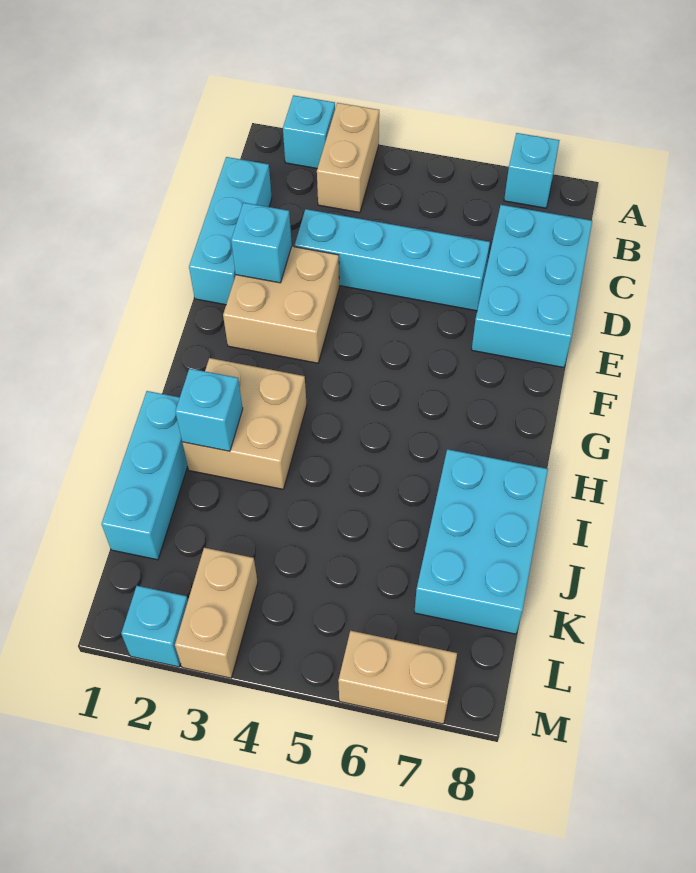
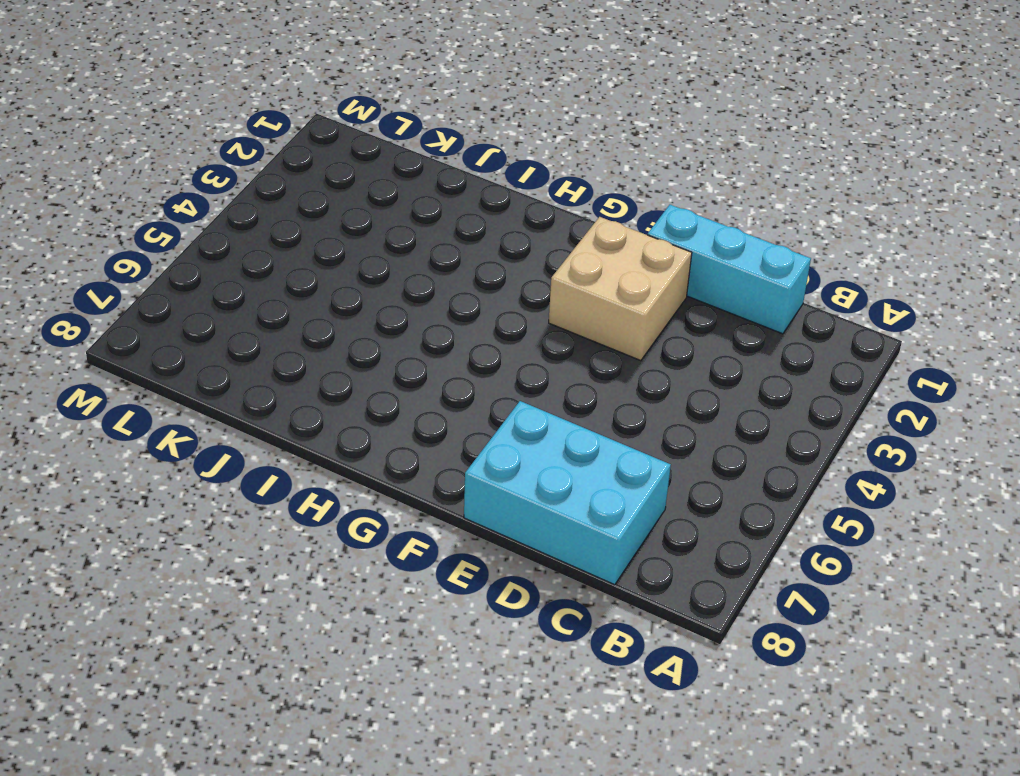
none -> cyan 1x1 brick [283,95,335,168]
none -> tan 1x2 brick [317,103,379,213]
none -> cyan 1x1 brick [504,133,560,208]

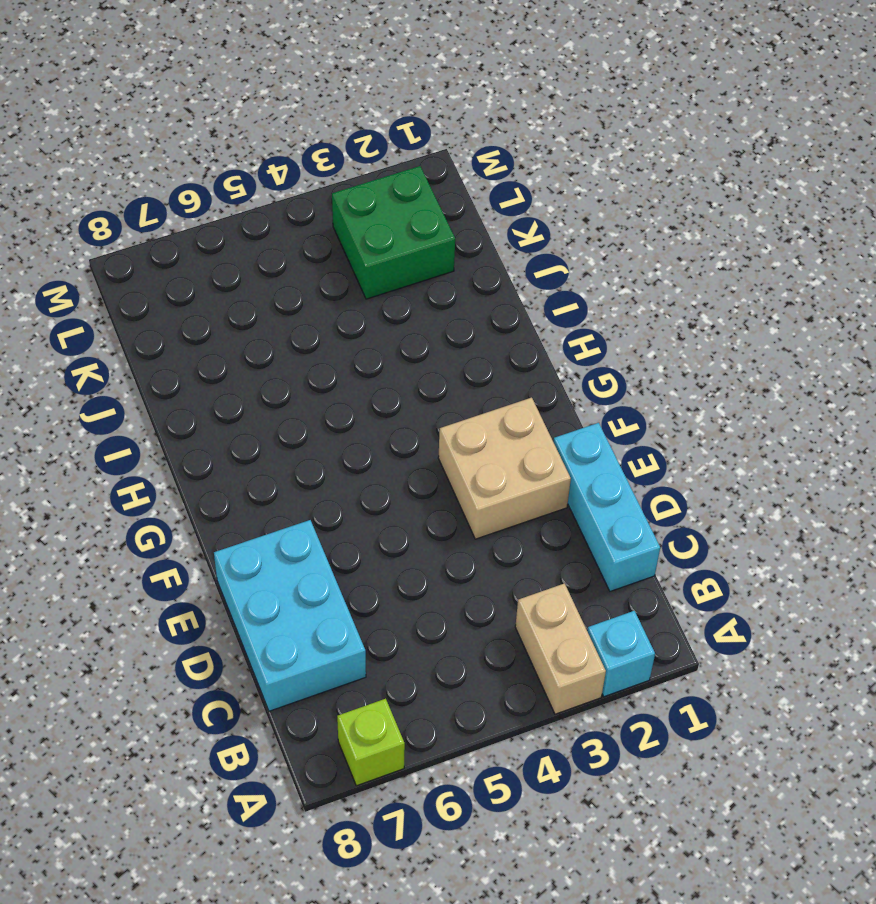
lime 1x1 brick [337,699,405,786] -> cyan 1x1 brick [504,133,560,208]
green 2x2 brick [332,166,455,299] -> tan 1x2 brick [175,548,258,678]
none -> cyan 1x4 brick [295,209,490,311]
none -> tan 2x2 brick [182,358,307,489]
none -> cyan 1x3 brick [102,391,188,560]

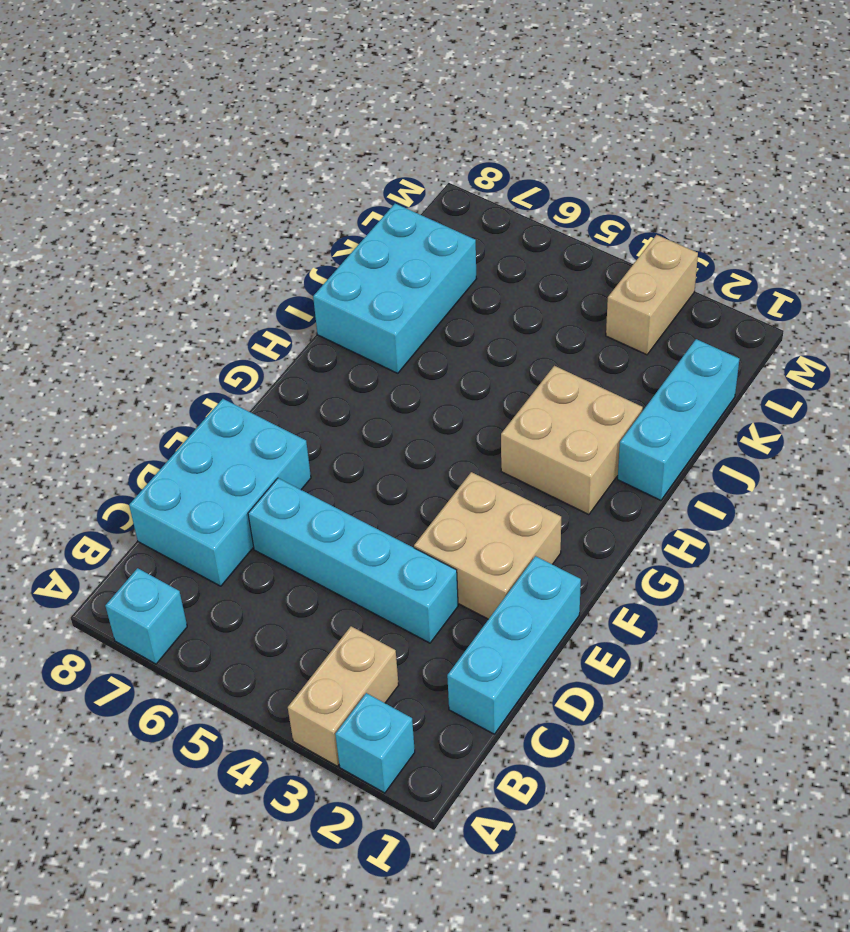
none -> cyan 1x1 brick [121,586,188,667]
none -> tan 1x2 brick [338,631,457,724]
none -> cyan 1x1 brick [231,203,292,283]

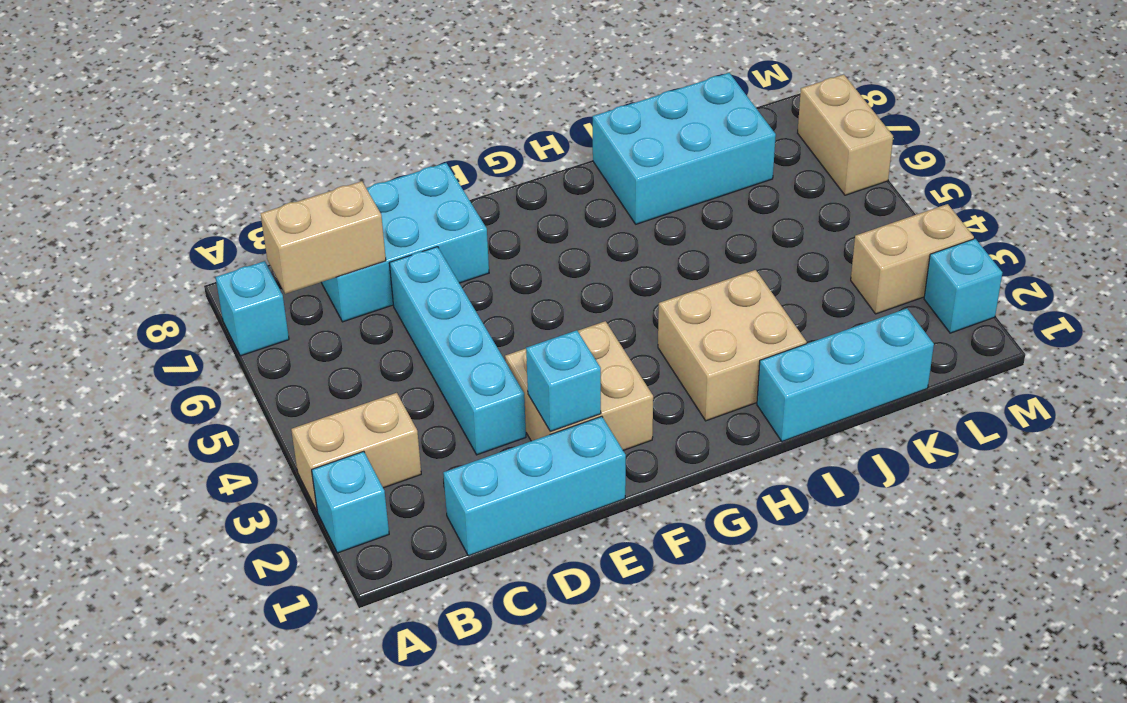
tan 1x2 brick [261,181,386,294] -> none
none -> cyan 1x1 brick [175,368,243,451]

